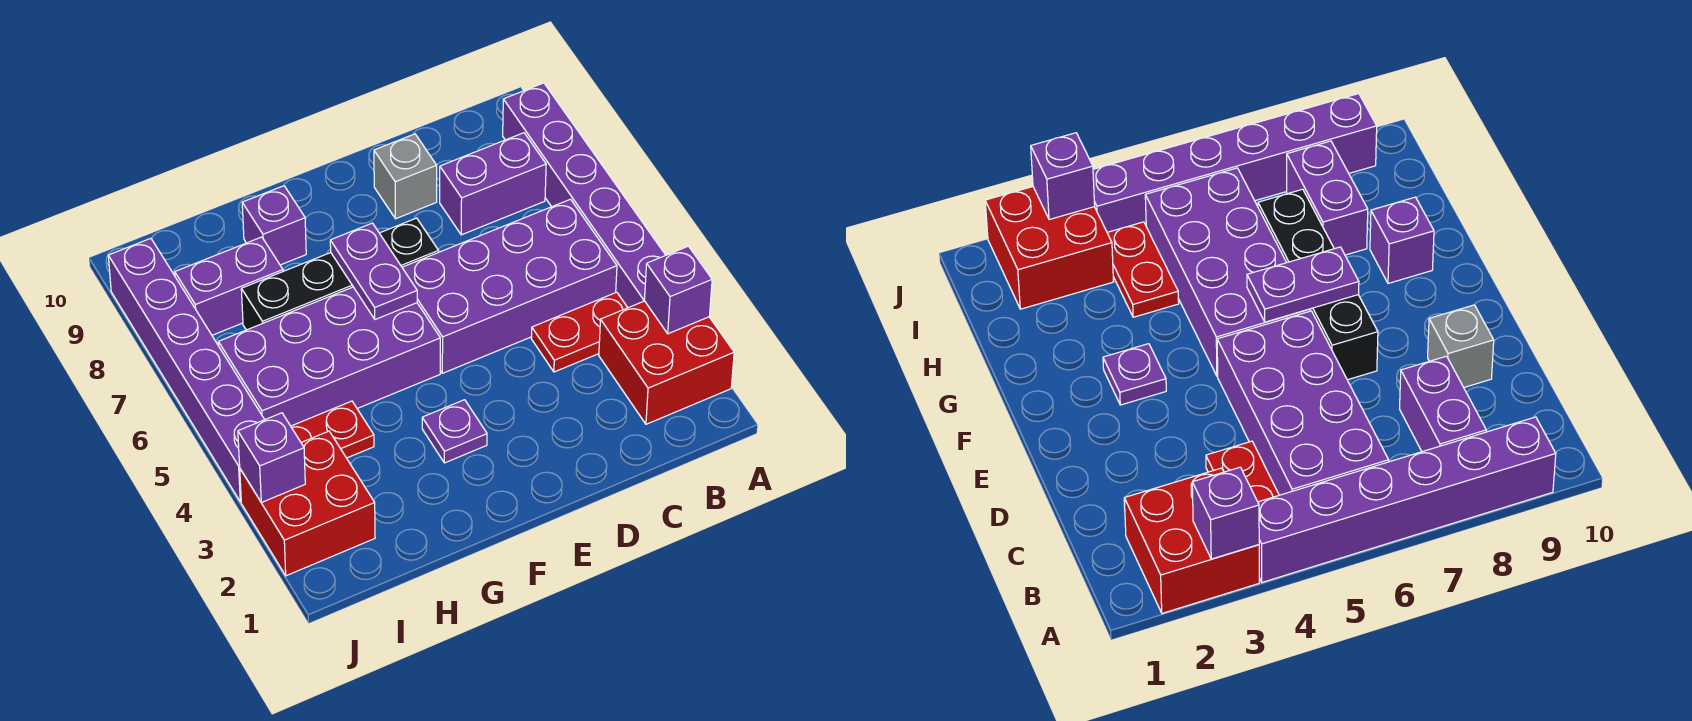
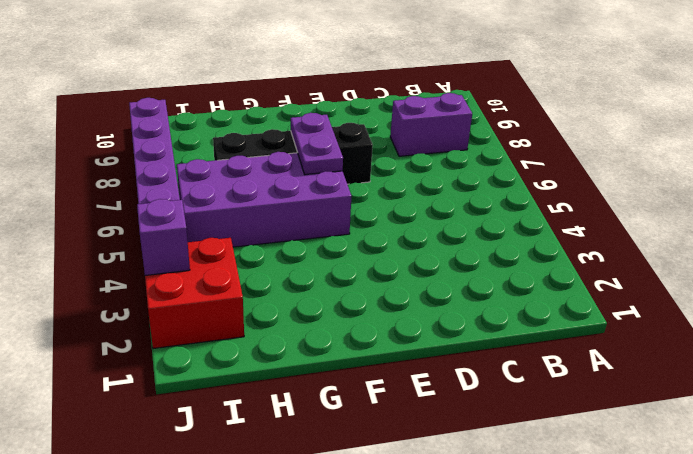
none -> red 2x2 brick [599,301,734,424]
none -> purple 1x6 brick [503,83,666,308]
none -> red 1x2 plate [531,292,628,372]

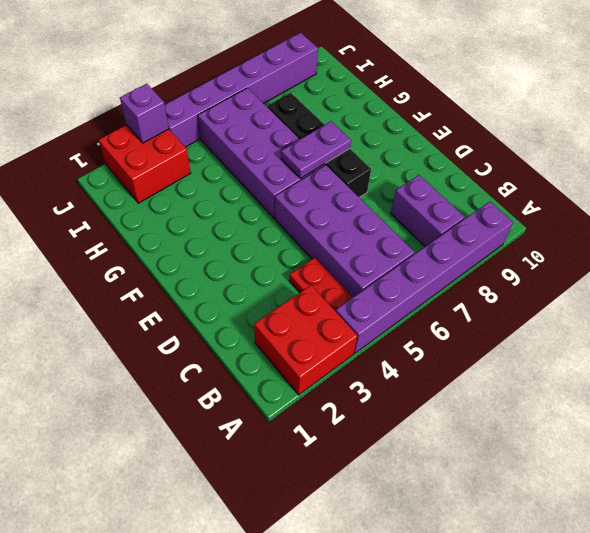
none -> grey 1x1 brick [374,134,437,219]
none -> purple 1x1 plate [422,400,487,463]
none -> purple 1x1 brick [242,186,306,265]

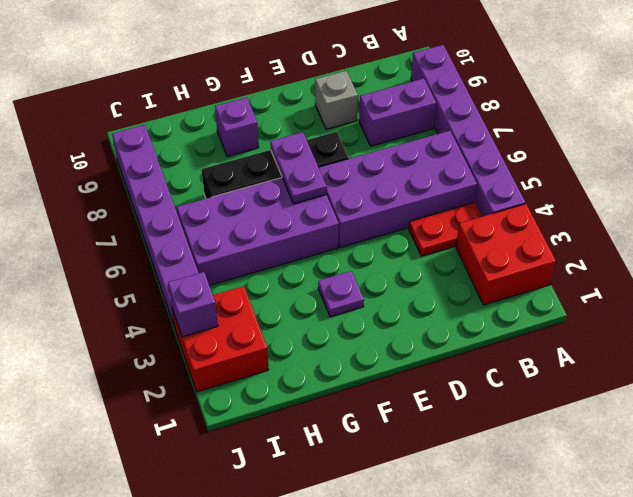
none -> red 1x2 plate [291,401,374,458]
none -> purple 1x2 brick [175,237,283,335]
none -> purple 1x1 brick [644,246,712,334]

